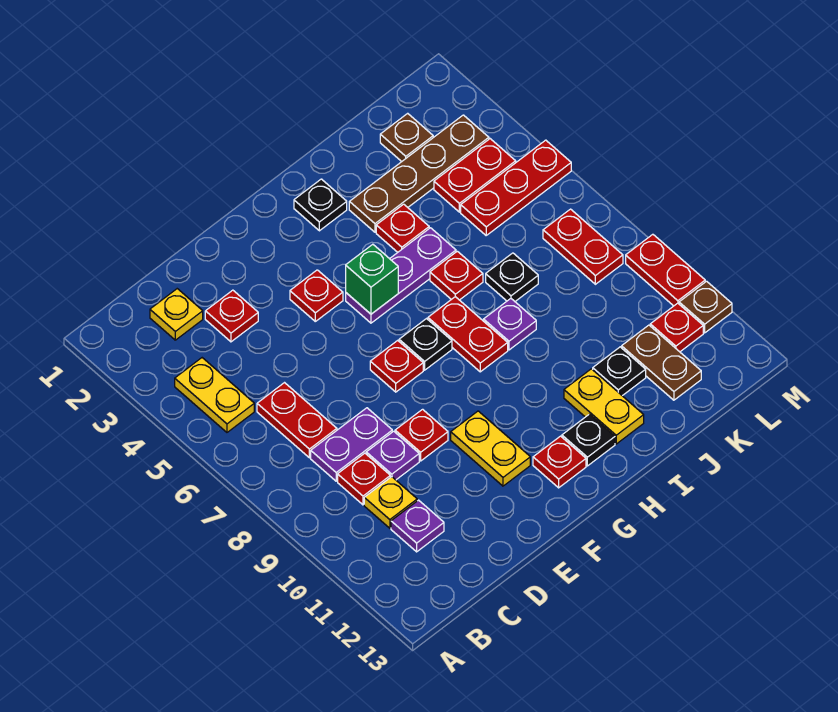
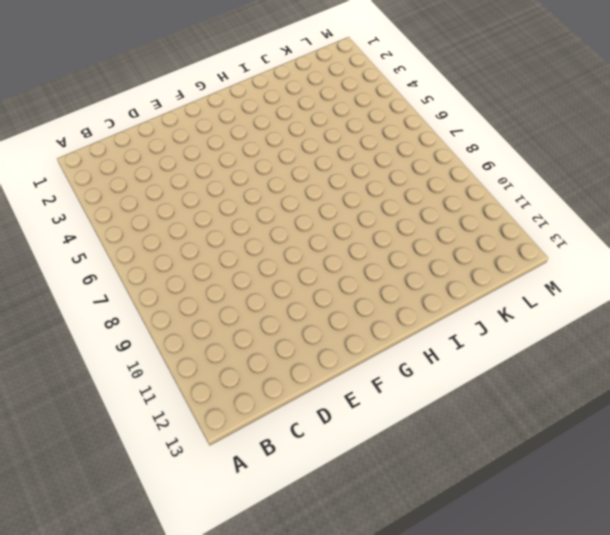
none -> yellow 1x2 plate [175,358,254,432]
none -> yellow 1x1 plate [150,289,203,340]
none -> red 1x2 plate [257,383,337,458]
none -> purple 1x2 plate [311,408,392,481]

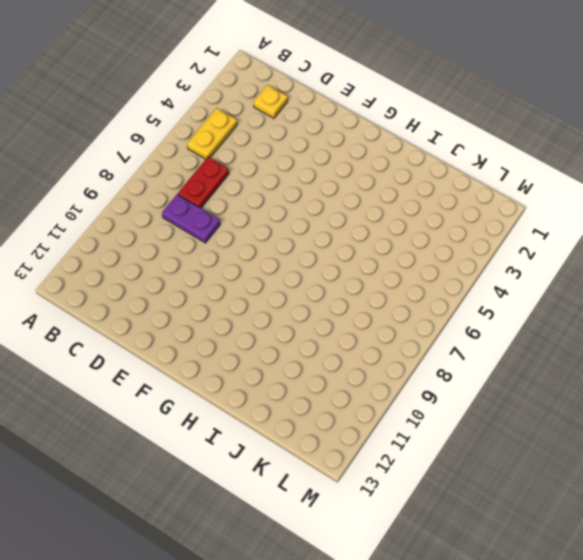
none -> red 1x1 plate [338,453,390,505]
none -> yellow 1x1 plate [364,477,417,528]
none -> purple 1x1 plate [391,500,444,552]
none -> red 1x1 plate [205,290,258,342]

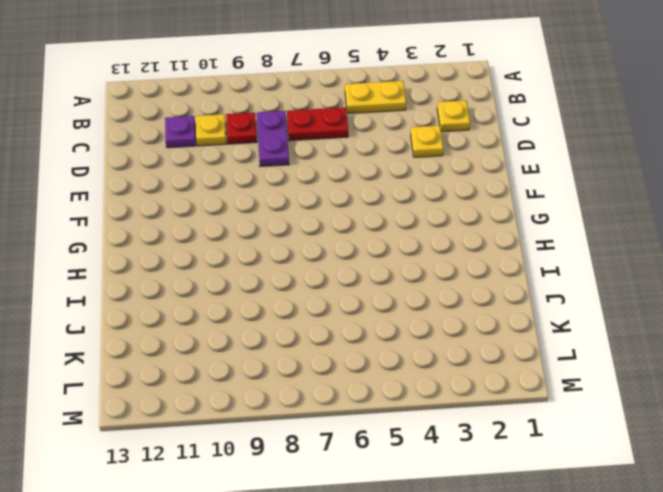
yellow 1x1 plate [411,126,443,157] -> red 1x1 plate [205,290,258,342]
none -> purple 1x1 plate [366,431,419,480]
none -> red 1x1 plate [395,409,448,461]
none -> red 1x1 plate [290,270,343,321]
none -> red 1x1 plate [370,340,423,392]

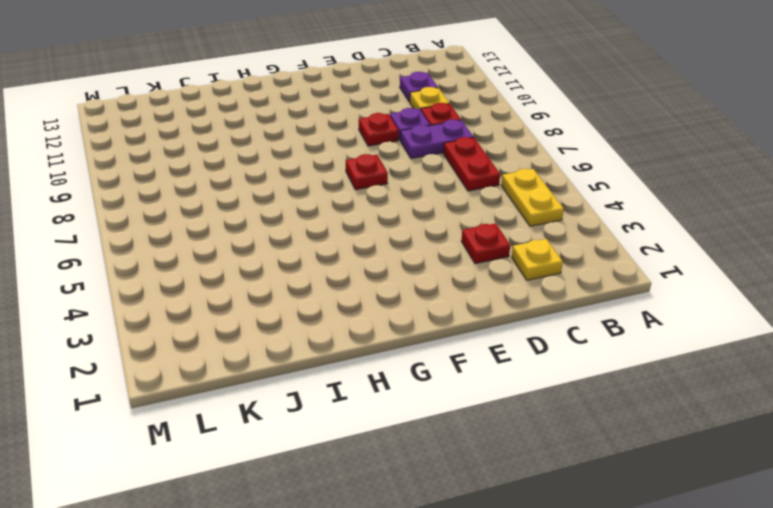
none -> red 1x1 plate [290,270,343,321]
none -> yellow 1x2 plate [451,411,530,486]
none -> purple 1x3 plate [346,228,456,323]
none -> black 1x1 plate [399,319,452,370]

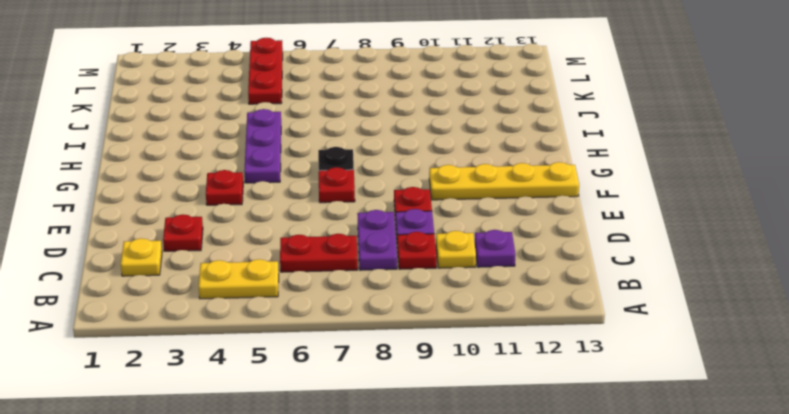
yellow 1x4 plate [429,162,579,200] -> yellow 1x2 plate [451,411,530,486]
none -> red 1x1 plate [533,436,586,488]
none -> black 1x1 plate [294,179,347,231]
none -> red 1x2 plate [428,297,508,372]
none -> black 1x1 plate [562,414,615,466]

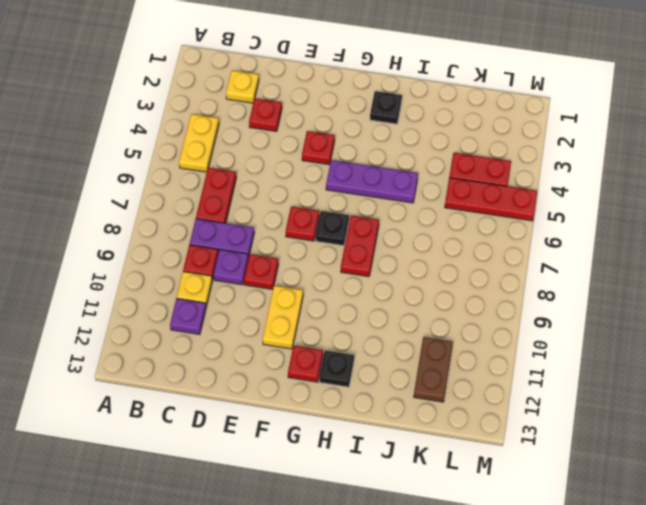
none -> brown 1x4 plate [349,115,489,232]
none -> red 1x1 plate [376,204,429,252]
none -> red 1x1 plate [430,251,483,300]
none -> purple 1x1 plate [484,299,536,350]

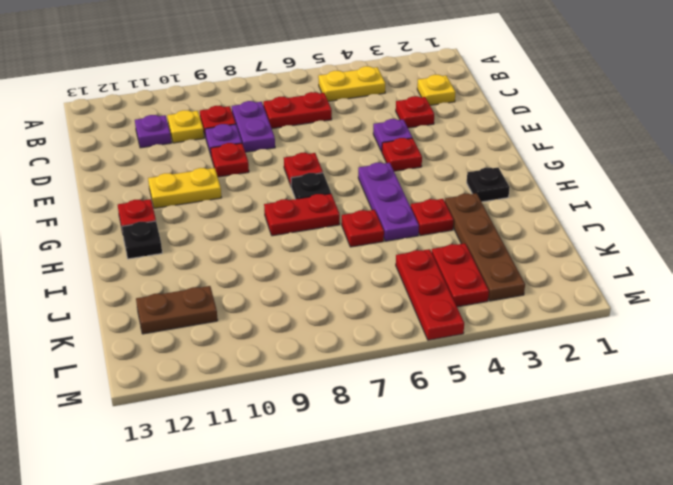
purple 1x1 plate [373,119,412,152] -> purple 1x1 plate moved to [484,299,536,350]
none -> yellow 1x2 plate [564,369,644,444]
none -> black 1x1 plate [486,253,538,301]
none -> black 1x1 plate [593,347,646,396]
none -> brown 1x1 plate [380,113,433,162]

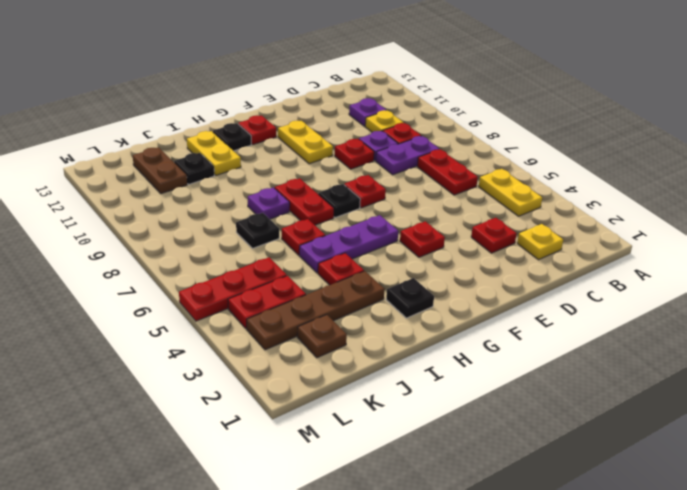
none -> red 1x2 plate [543,209,623,284]
none -> red 1x1 plate [650,303,703,352]
none -> red 1x2 plate [626,234,705,306]
none -> brown 1x1 plate [679,281,732,333]

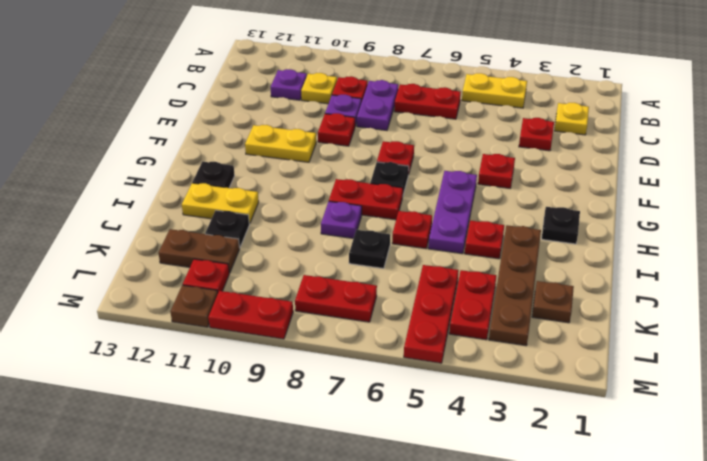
none -> red 1x1 plate [533,436,586,488]
none -> green 1x1 brick [346,244,398,314]

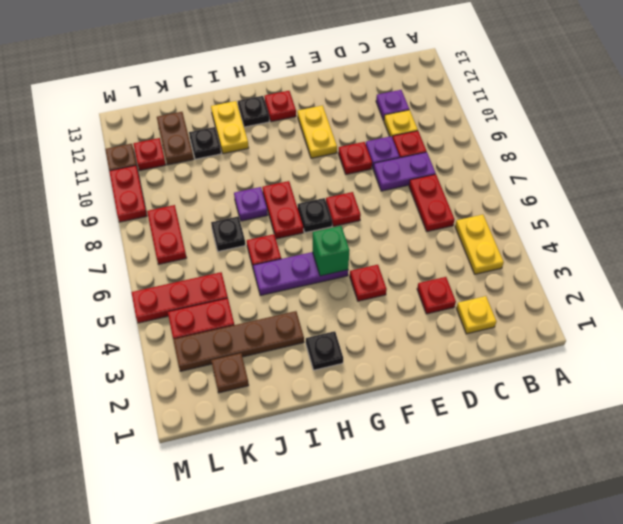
none -> red 1x1 plate [376,204,429,252]

